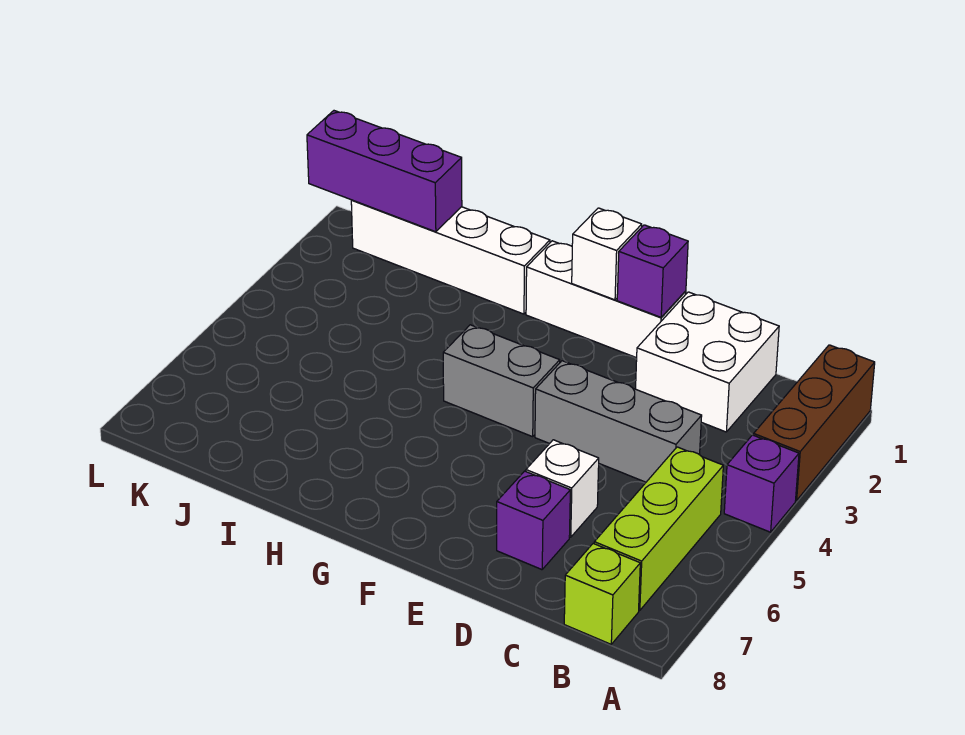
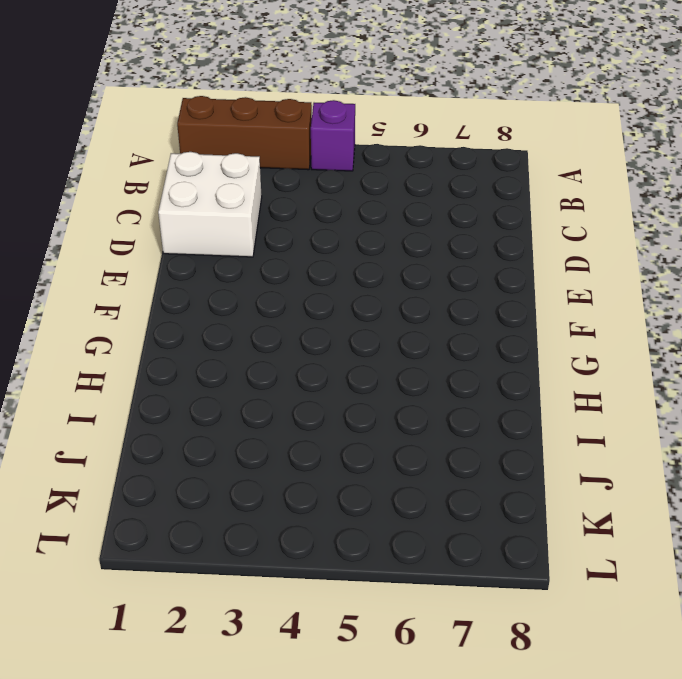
none -> lime 1x3 brick [594,447,723,611]
none -> lime 1x1 brick [564,543,640,644]
none -> grey 1x3 brick [535,361,702,482]

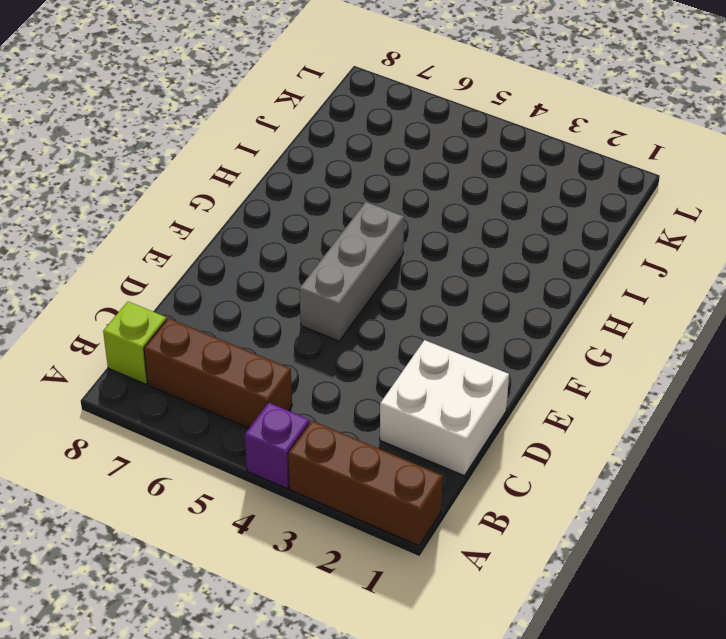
brown 1x3 brick [144,318,292,428] -> lime 1x3 brick [594,447,723,611]
grey 1x3 brick [300,202,404,341] -> grey 1x3 brick moved to [535,361,702,482]
none -> white 1x1 brick [526,440,599,537]
none -> purple 1x1 brick [497,471,570,570]
none -> white 1x3 brick [526,241,686,358]

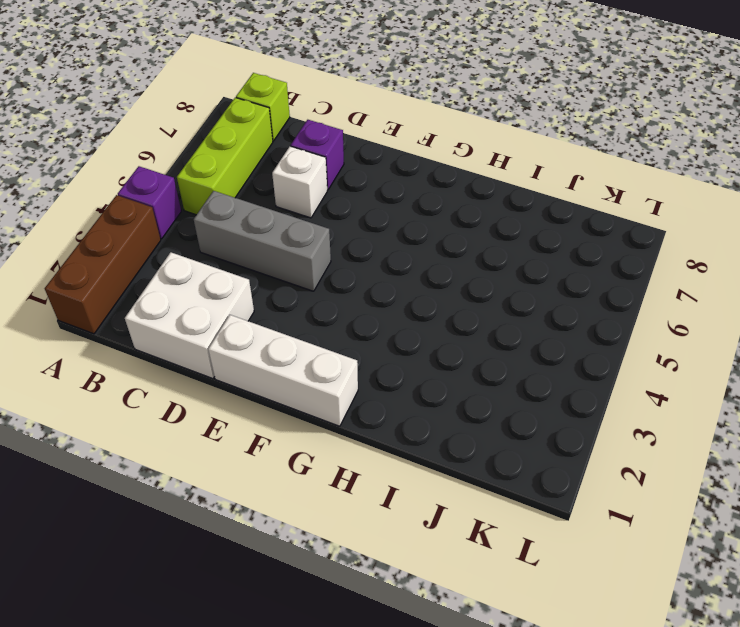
none -> grey 1x2 brick [443,325,560,437]
none -> white 1x4 brick [351,200,550,314]
none -> purple 1x1 brick [617,225,688,317]

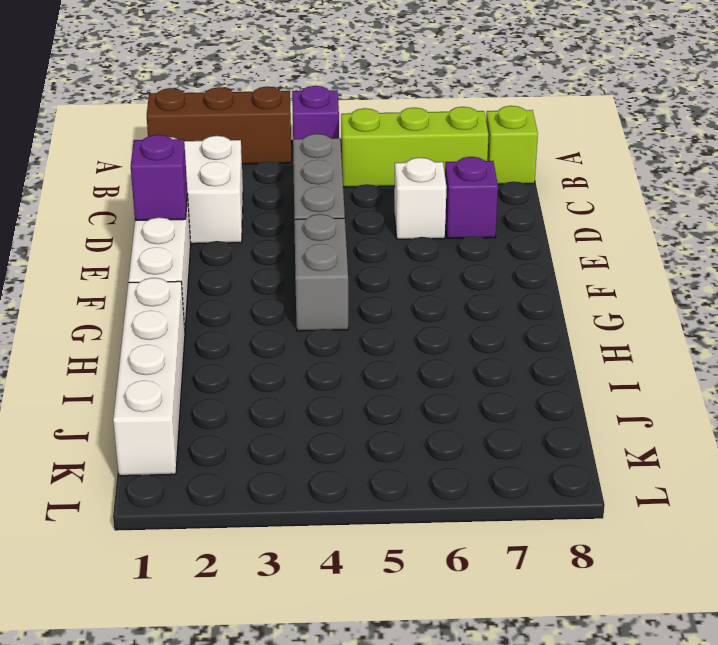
none -> white 1x1 brick [572,208,642,300]
none -> purple 1x3 brick [307,111,462,232]

